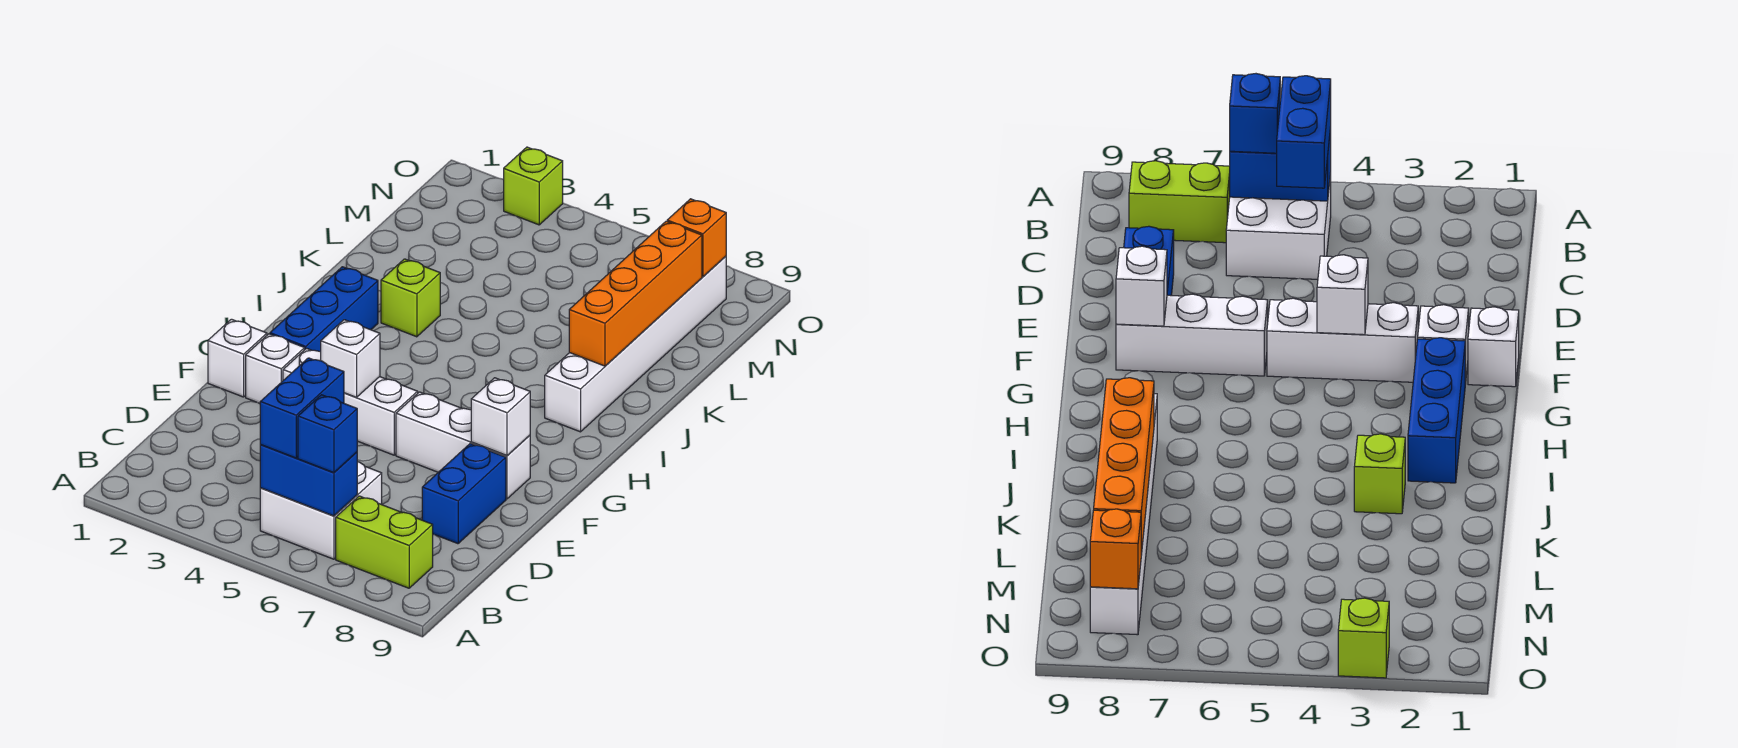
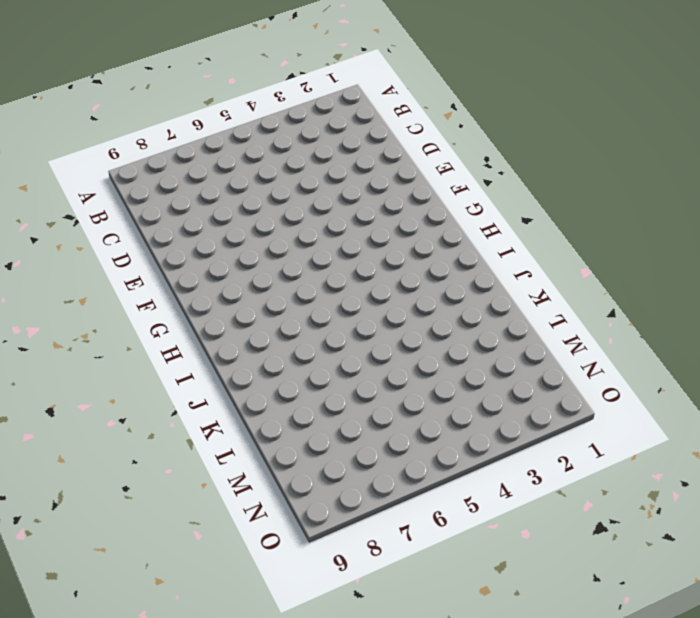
none -> white 2x2 brick [260,462,382,559]
none -> lime 1x2 brick [336,496,433,588]
none -> blue 1x2 brick [422,444,506,544]

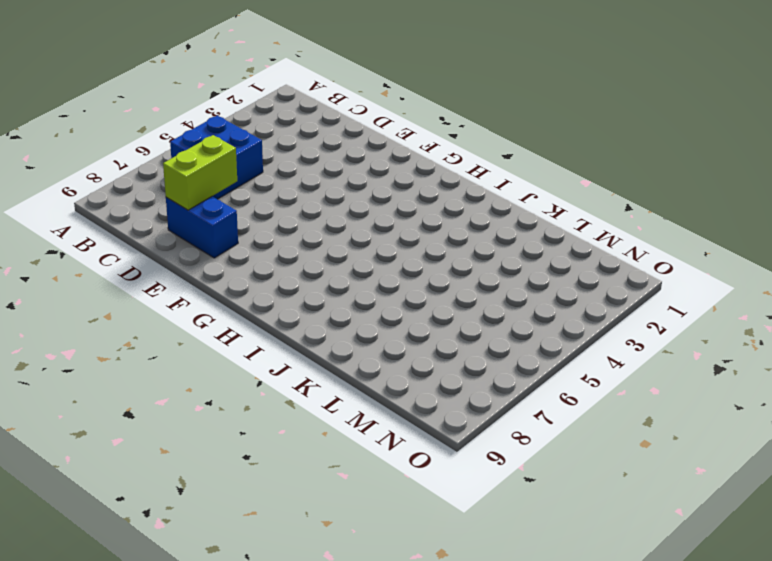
blue 2x2 brick [170,116,263,199] -> white 2x2 brick [260,462,382,559]
lime 1x2 brick [163,135,237,210] -> lime 1x2 brick moved to [336,496,433,588]
none -> white 1x1 brick [208,319,267,397]
none -> white 1x1 brick [246,334,305,403]
none -> white 1x3 brick [283,348,418,455]

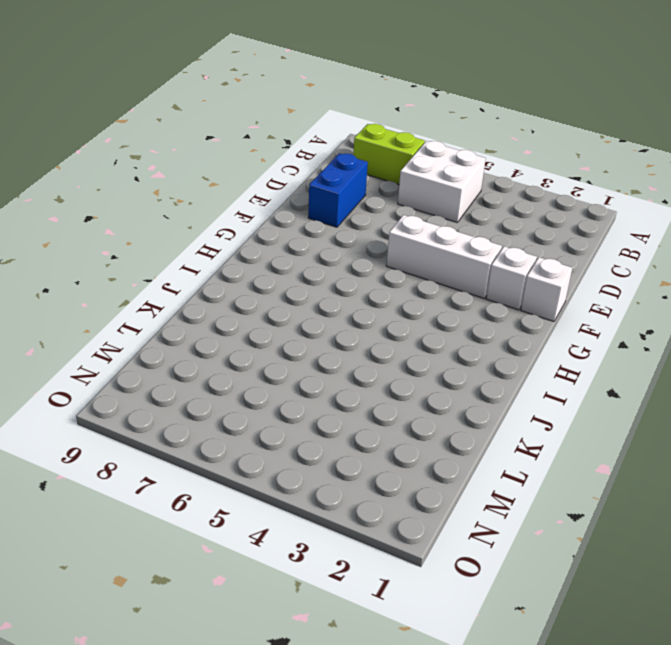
none -> white 1x3 brick [396,392,530,499]
none -> blue 1x3 brick [270,267,378,352]
none -> white 1x6 brick [545,256,726,432]

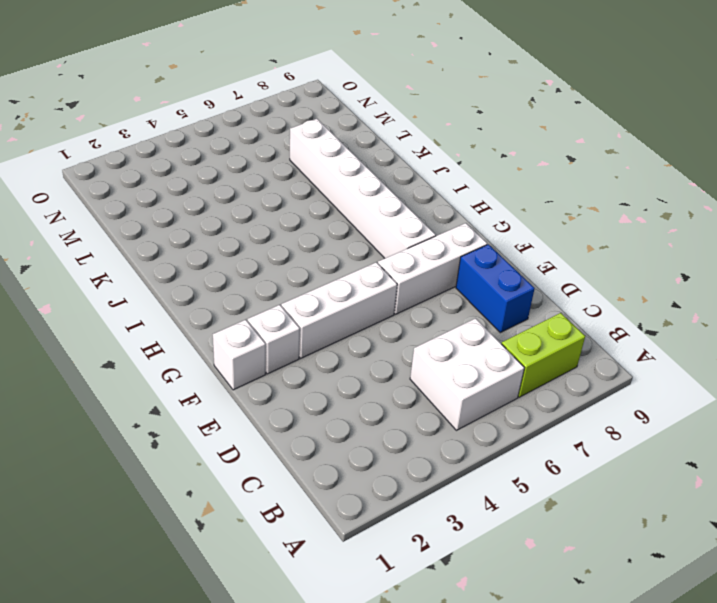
white 1x6 brick [290,119,436,258] -> white 1x6 brick moved to [545,256,726,432]
none -> blue 1x3 brick [270,267,378,352]
none -> lime 1x1 brick [381,259,440,337]
none -> lime 1x1 brick [504,147,563,225]

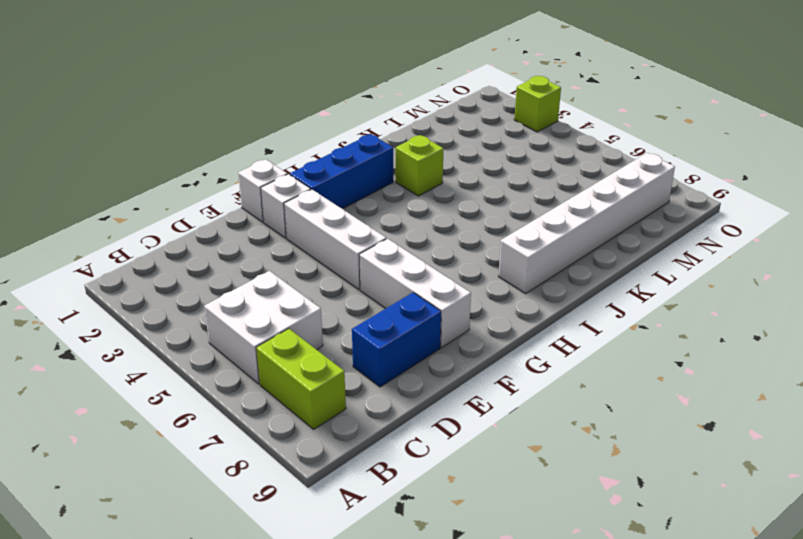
none -> blue 1x2 brick [260,445,357,516]
none -> white 1x1 brick [321,320,380,397]
none -> white 1x1 brick [471,378,530,455]

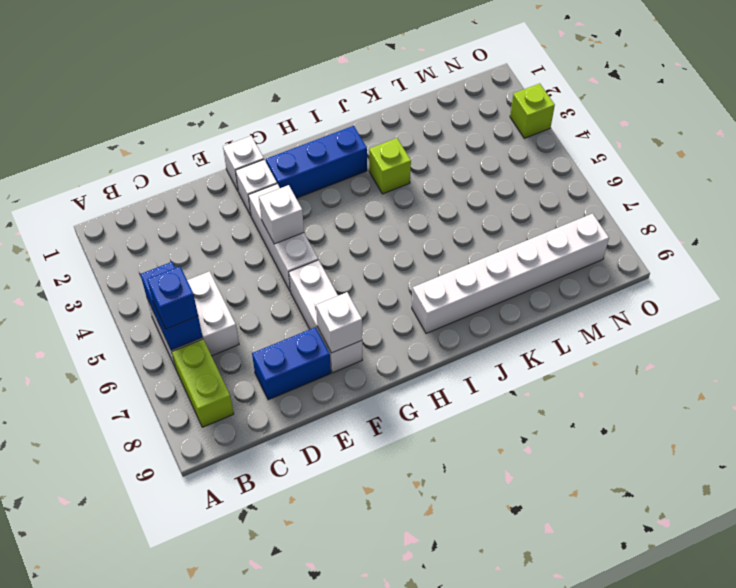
none -> orange 1x4 brick [569,221,702,366]
none -> orange 1x1 brick [667,199,726,277]
none -> blue 1x2 brick [260,358,344,458]

